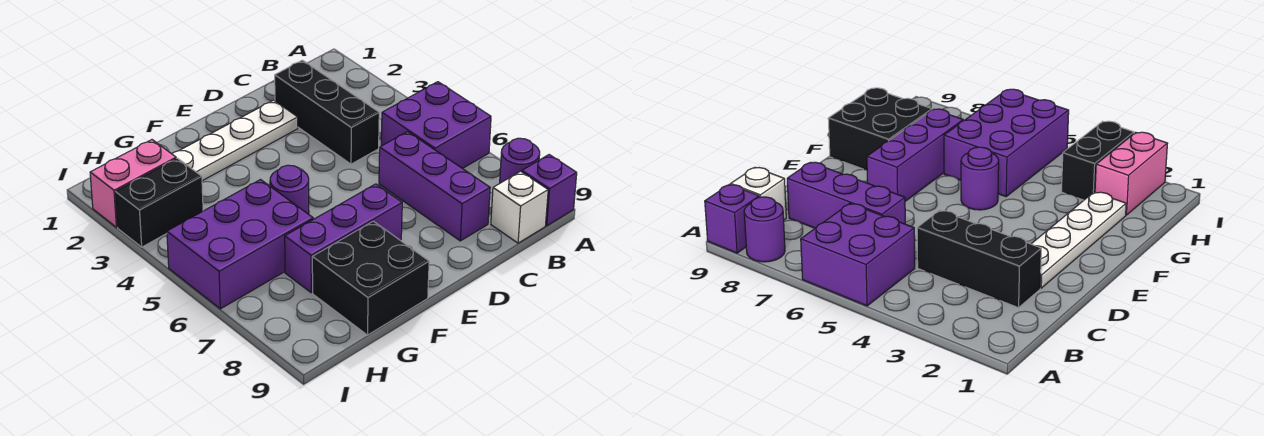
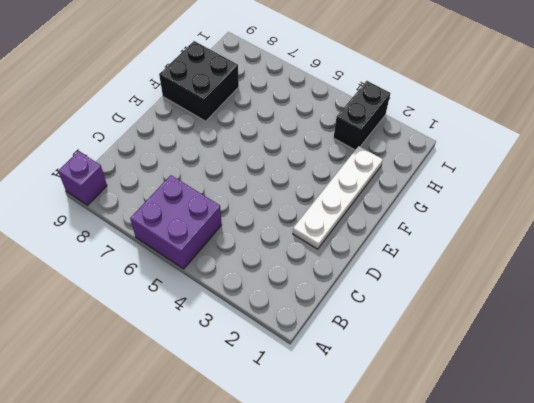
none -> purple 1x1 round brick [500,138,540,183]
none -> white 1x1 brick [491,171,548,243]
none -> black 1x3 brick [275,60,379,164]

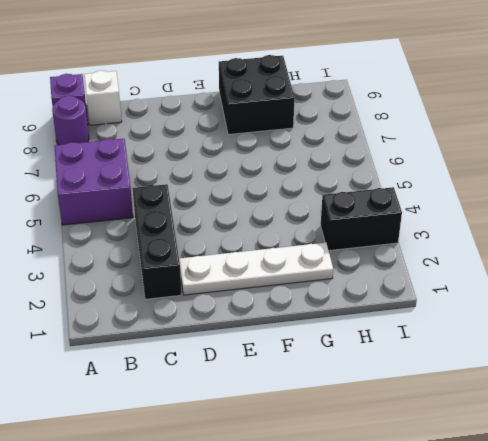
none -> purple 1x3 brick [379,132,490,241]
none -> purple 1x3 brick [285,184,402,292]
none -> purple 1x1 round brick [270,165,309,214]

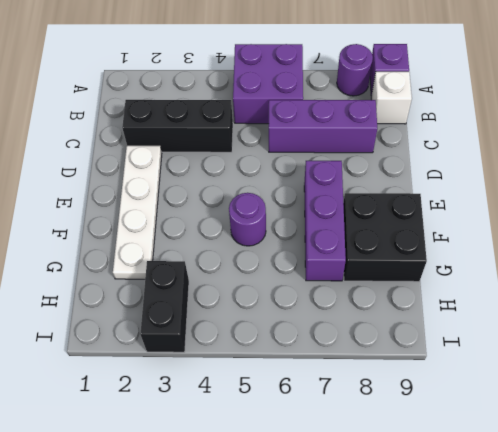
none -> purple 2x3 brick [167,180,313,309]
none -> pink 1x2 brick [90,140,176,227]

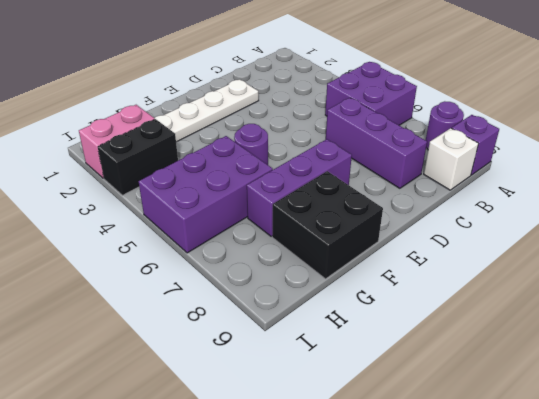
none -> black 1x3 brick [275,60,379,164]

